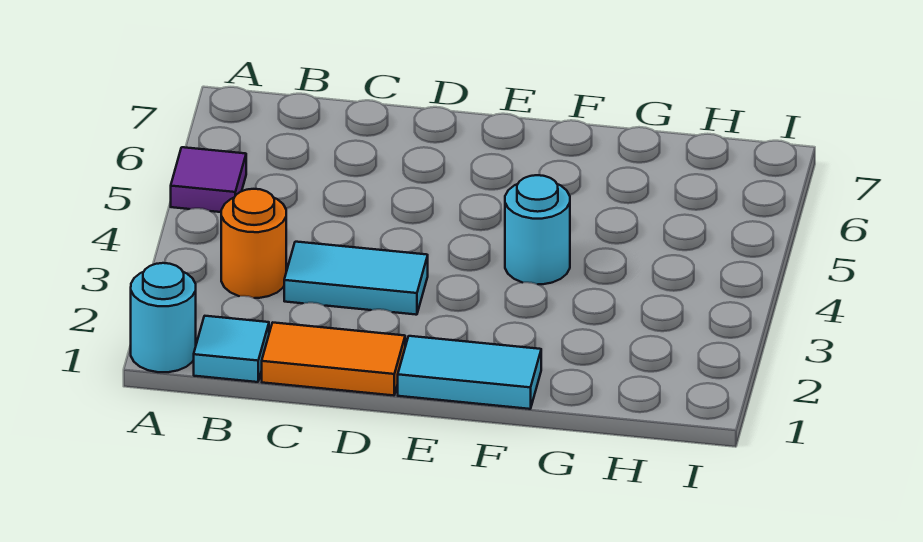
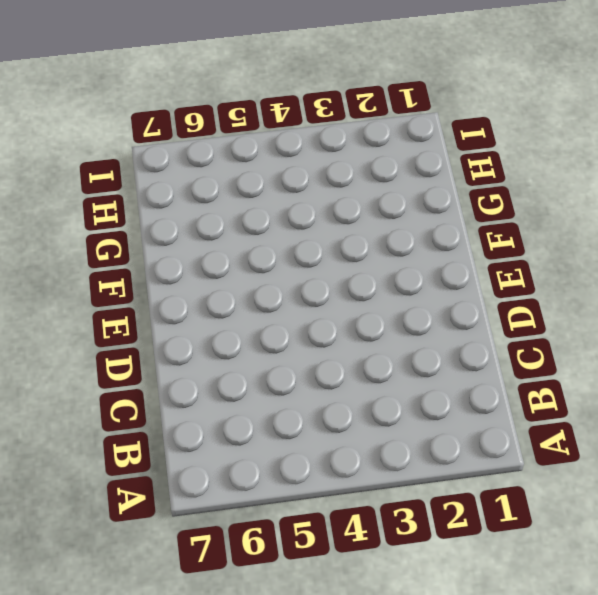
none -> cyan 1x1 round brick [131,263,196,372]
none -> purple 1x1 tile [171,147,246,212]

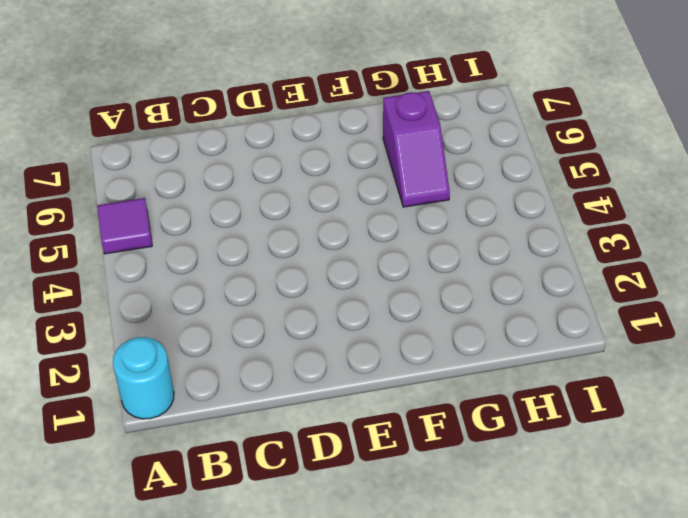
purple 1x2 slope [383,91,450,207] -> none
none -> cyan 1x1 tile [194,316,269,382]
none -> orange 1x1 round brick [221,189,286,298]

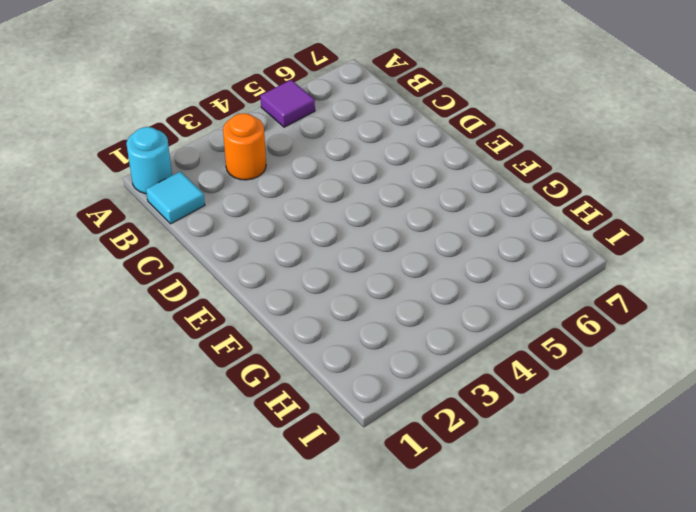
none -> orange 1x2 tile [262,323,405,395]
none -> cyan 1x2 tile [284,242,428,315]

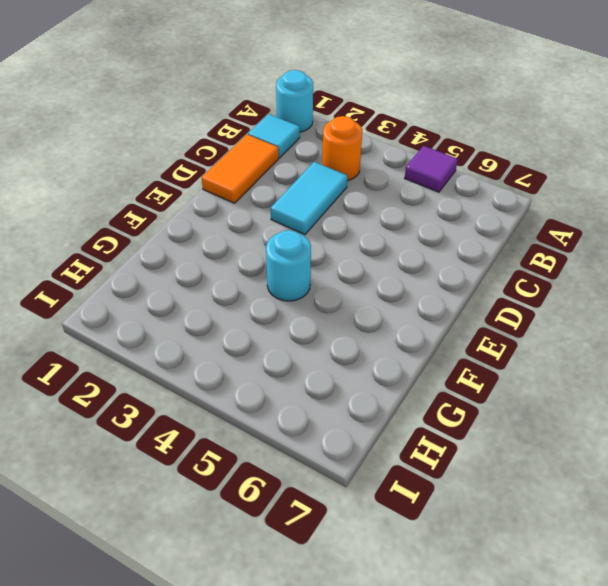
none -> cyan 1x2 tile [398,336,541,409]

